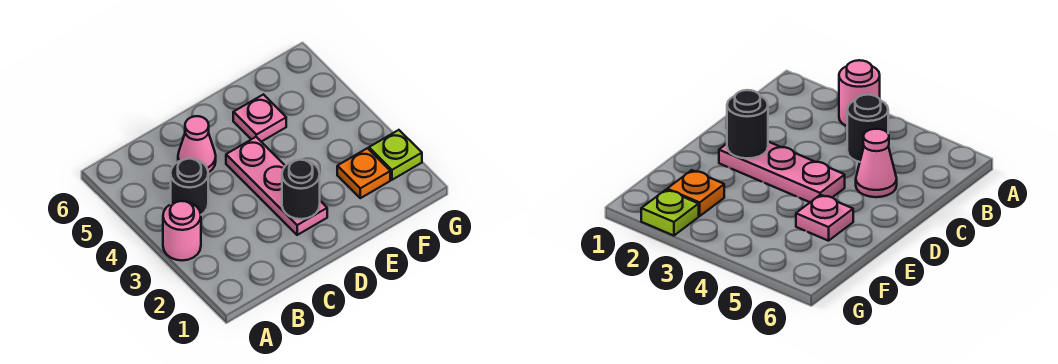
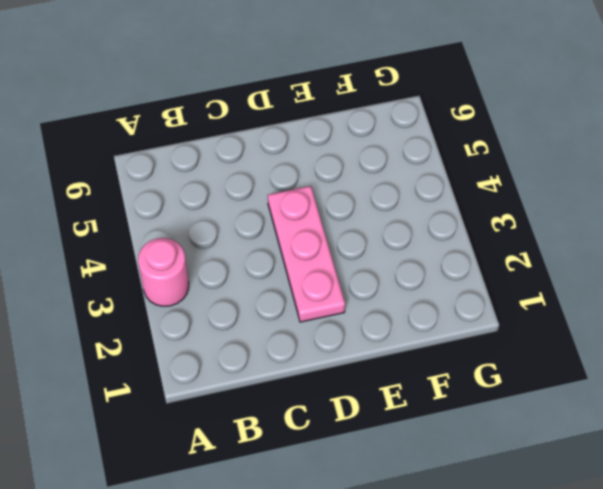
none -> black 1x1 round brick [171,159,208,215]
none -> pink 1x1 cone [178,116,216,173]

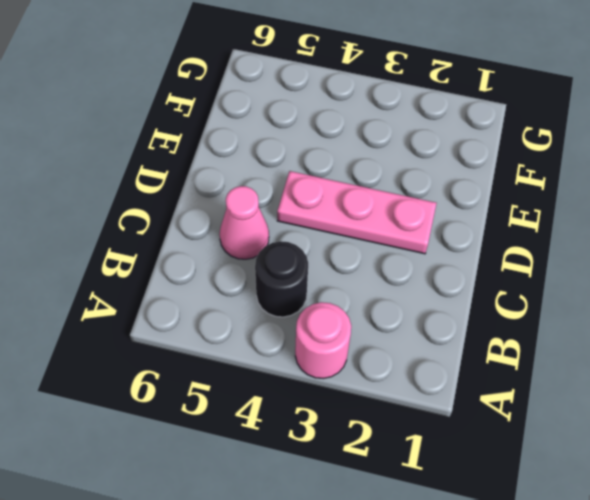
none -> pink 1x1 plate [233,94,286,142]
none -> orange 1x1 plate [337,148,390,198]

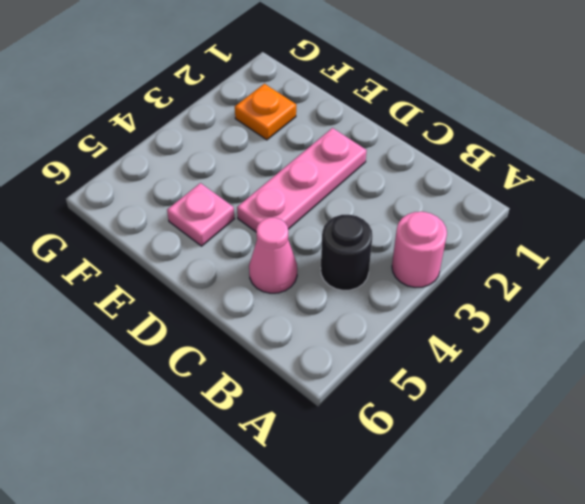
none -> lime 1x1 plate [369,130,422,180]
none -> black 1x1 round brick [282,160,320,219]

